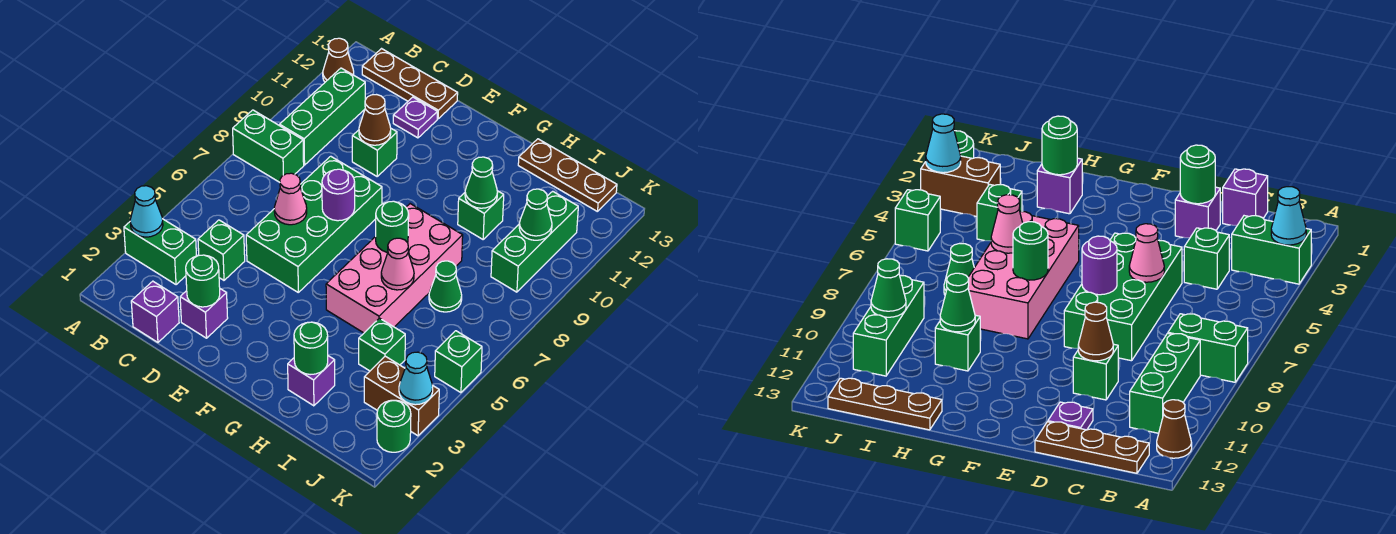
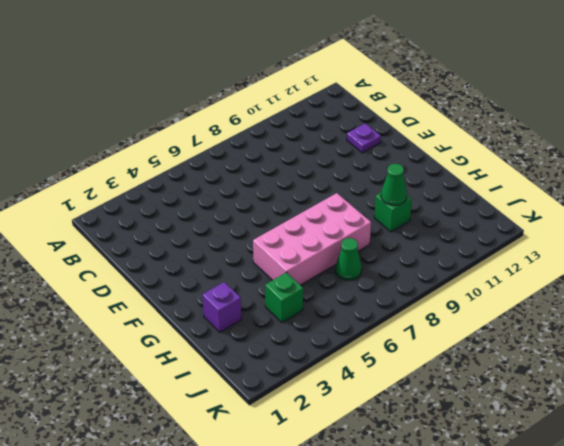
none -> green 1x2 brick [124,219,196,285]
none -> green 1x2 brick [233,110,304,182]
none -> brown 1x1 cone [323,38,354,82]
none -> green 1x3 brick [280,68,365,165]

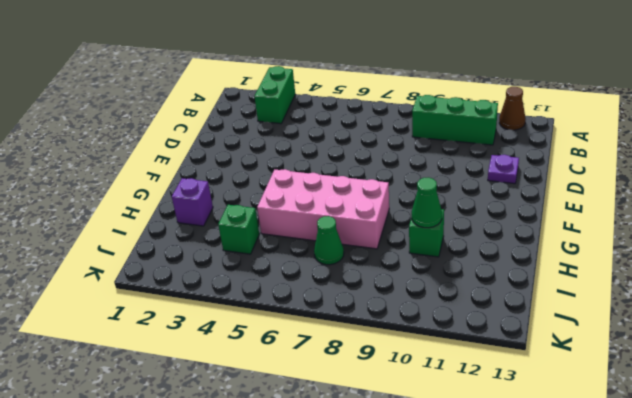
none -> green 1x2 brick [233,110,304,182]
none -> brown 1x3 plate [362,49,458,119]
none -> purple 1x1 brick [131,281,179,342]
none -> green 1x1 brick [198,220,245,280]

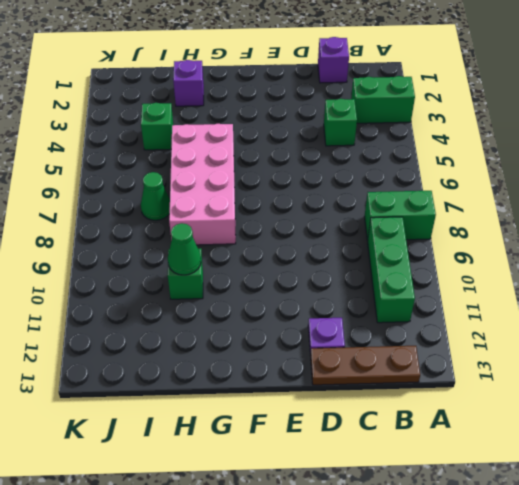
none -> brown 1x1 cone [323,38,354,82]
none -> purple 1x1 brick [180,289,228,338]
none -> green 2x4 brick [246,156,382,292]
none -> green 1x1 brick [352,129,397,176]

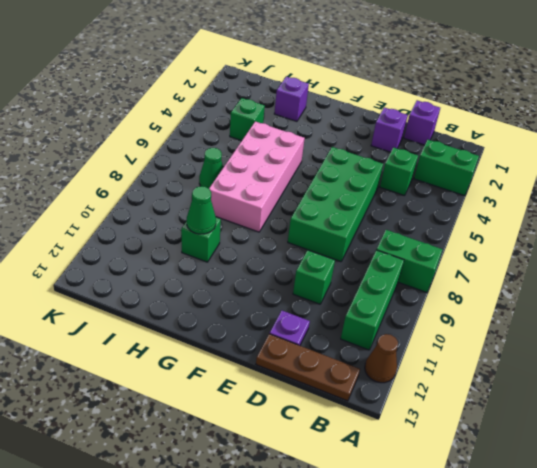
none -> brown 1x3 plate [518,139,617,212]
none -> brown 1x2 brick [364,356,439,436]
none -> green 1x3 brick [491,191,578,292]
none -> green 1x1 round brick [377,400,411,452]

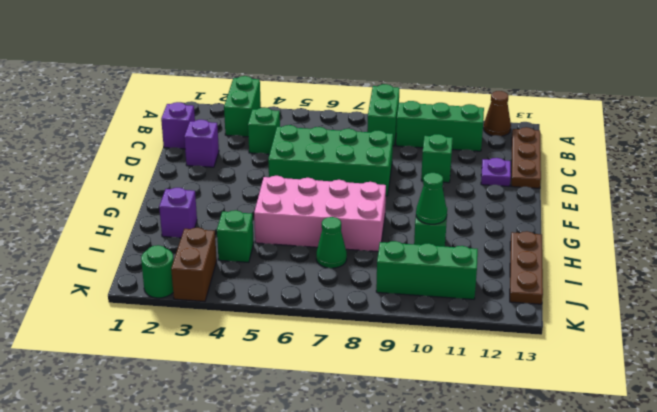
none -> green 1x1 brick [435,331,482,393]
none -> cyan 1x1 cone [130,186,163,237]
none -> green 1x1 round brick [186,255,220,307]
none -> pink 1x1 cone [274,173,307,225]

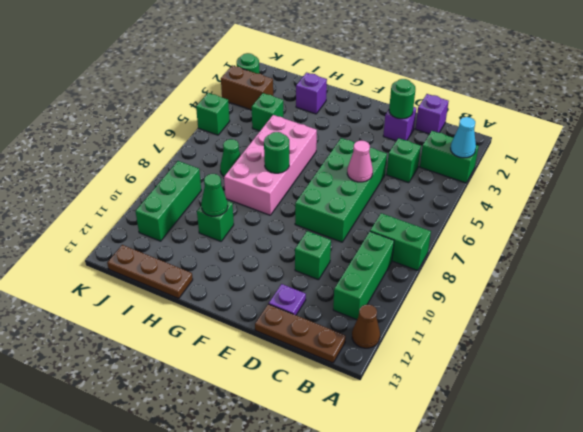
none -> brown 1x1 cone [359,95,391,145]
none -> purple 1x1 round brick [322,169,355,221]
none -> green 1x1 round brick [294,322,328,375]
none -> pink 1x1 cone [381,238,414,290]

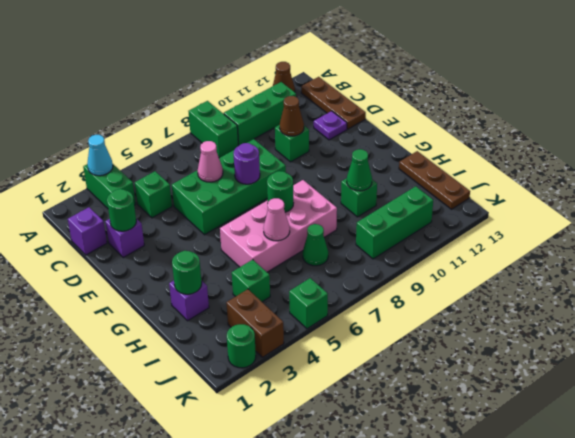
none -> green 1x1 cone [519,189,552,240]
none -> cyan 1x1 cone [399,352,433,405]

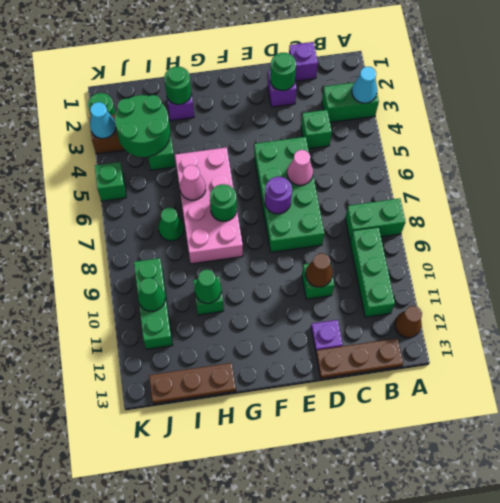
green 2x2 round brick [115,95,170,157] -> none

